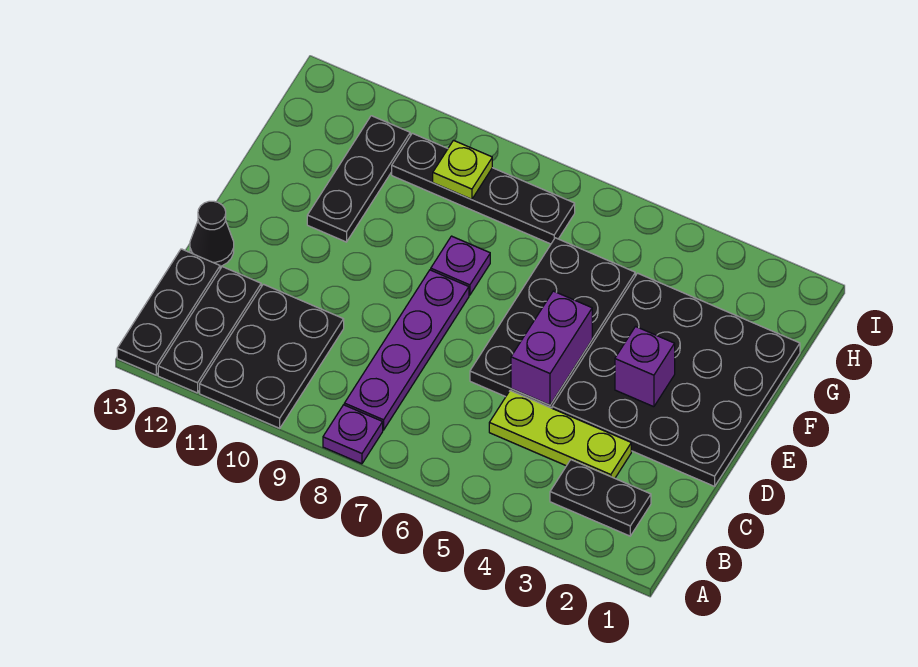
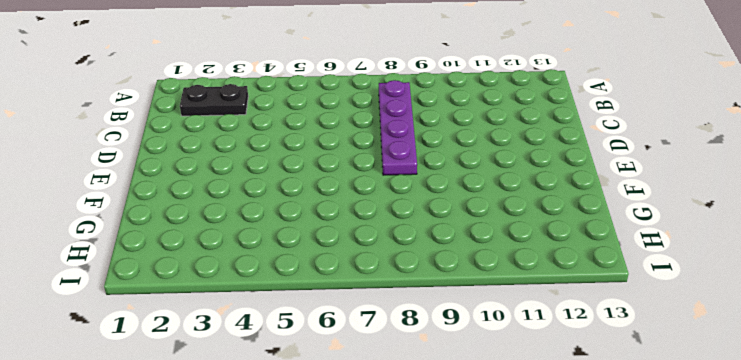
none -> purple 1x1 plate [323,405,383,464]
none -> black 2x3 plate [200,284,344,428]
none -> black 1x3 plate [158,267,261,393]

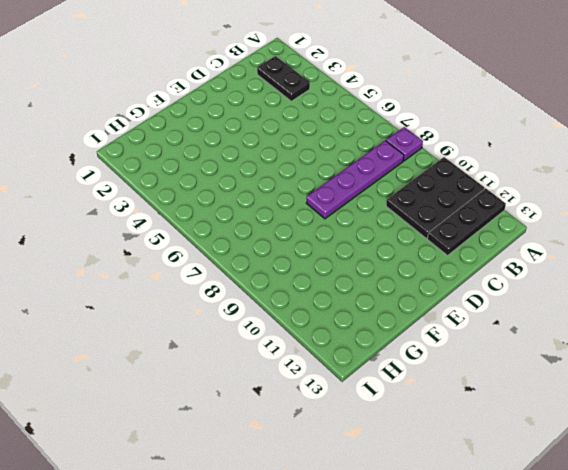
none -> black 1x3 plate [117,249,220,375]
none -> lime 1x3 plate [489,391,631,478]
none -> black 4x4 plate [552,273,800,486]

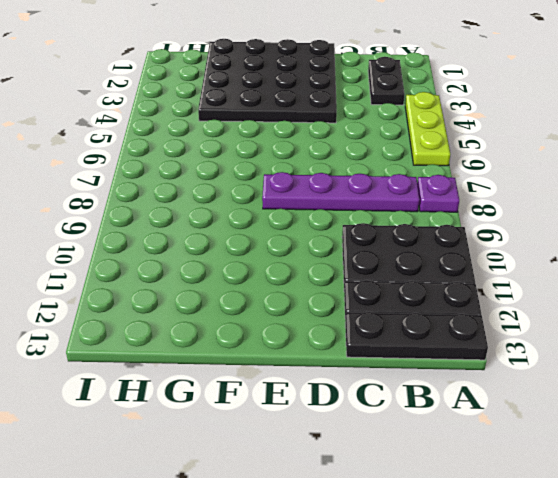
lime 1x3 plate [405,92,450,166] -> lime 1x3 plate moved to [489,391,631,478]
none -> black 2x4 plate [470,238,635,408]
none -> black 1x1 cone [190,201,234,266]
none -> purple 1x1 plate [431,236,490,295]

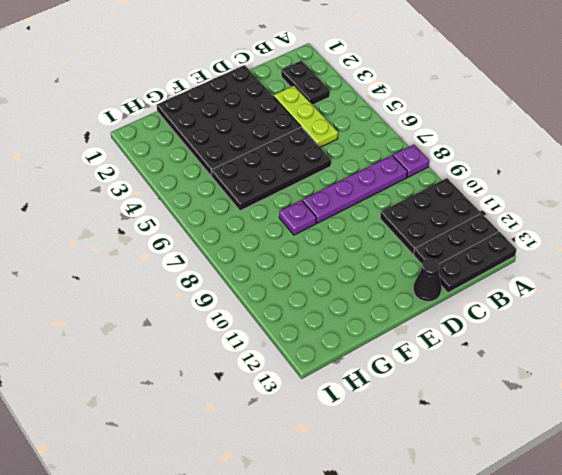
none -> black 1x3 plate [307,116,410,242]
none -> black 1x4 plate [392,133,575,244]
none -> purple 1x2 brick [511,291,592,405]

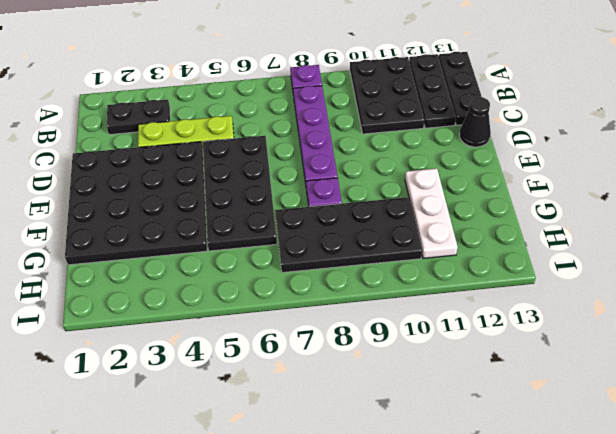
white 1x3 plate [405,168,458,258] -> black 1x3 plate [307,116,410,242]
black 2x4 plate [275,197,422,273] -> black 1x4 plate [392,133,575,244]
none -> purple 1x2 brick [511,291,592,405]
none -> purple 1x1 brick [615,327,675,407]
none -> lime 1x1 plate [433,140,492,199]

